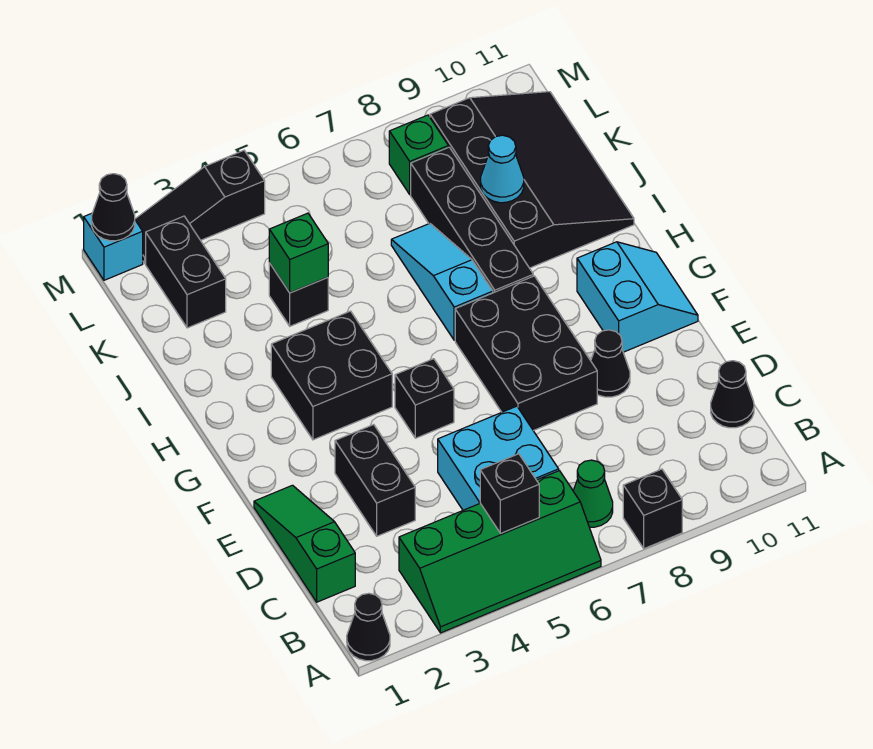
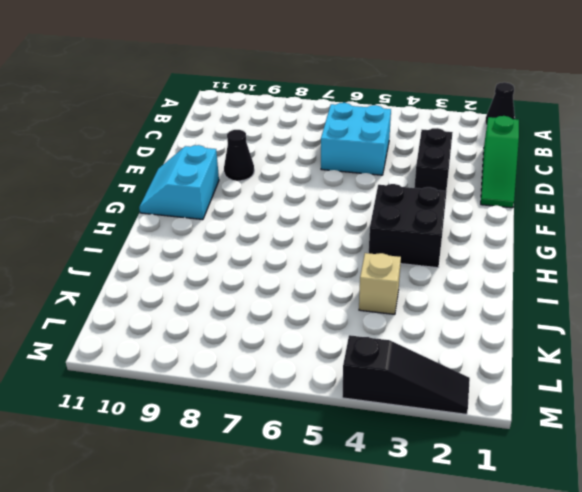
tan 1x1 brick [359,253,401,314] -> black 1x1 brick [269,263,328,326]
none -> green 2x4 slope [399,471,601,633]
none -> black 1x1 brick [623,469,682,549]
none -> green 1x1 cone [573,460,613,527]

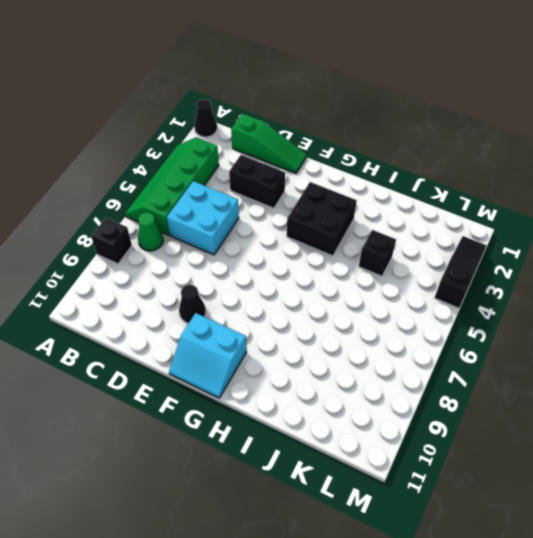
none -> black 1x1 cone [711,361,754,428]
none -> black 2x3 brick [455,276,597,431]
none -> black 1x1 brick [395,359,454,438]

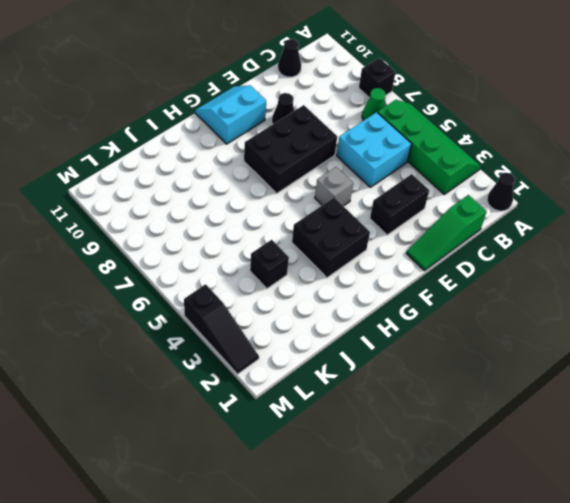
grey 1x1 brick [315,167,353,206] -> black 1x1 brick [395,359,454,438]
none -> cyan 1x3 slope [391,223,493,340]
none -> black 1x4 brick [411,147,533,293]
none -> black 3x4 slope [430,92,634,268]

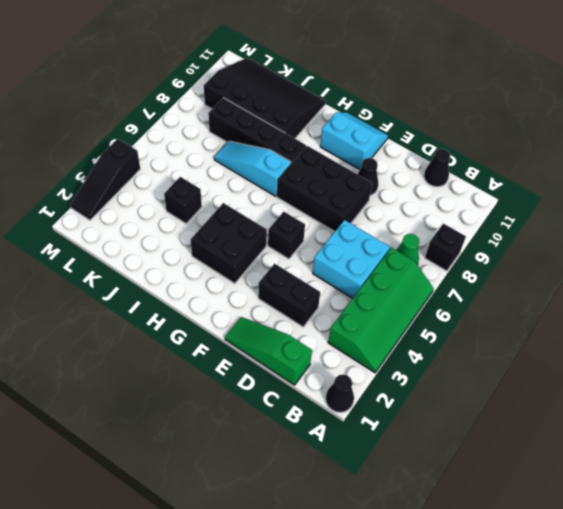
none -> black 1x2 brick [146,216,226,328]
none -> green 1x1 brick [389,115,448,195]
none -> cyan 1x1 brick [84,213,143,280]

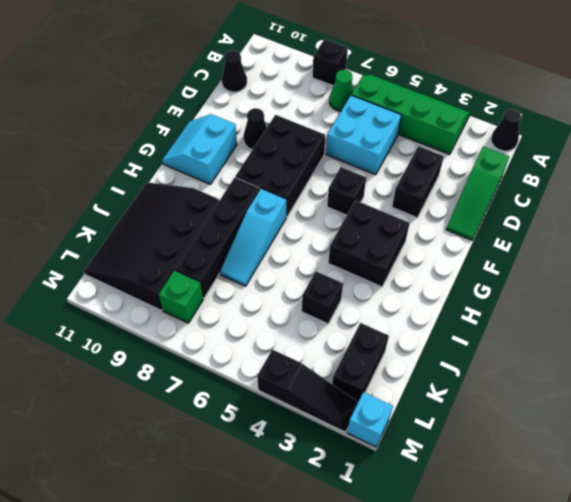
none -> black 1x1 brick [480,454,539,533]
none -> green 1x1 brick [269,213,328,293]
none -> cyan 1x1 cone [481,135,524,203]

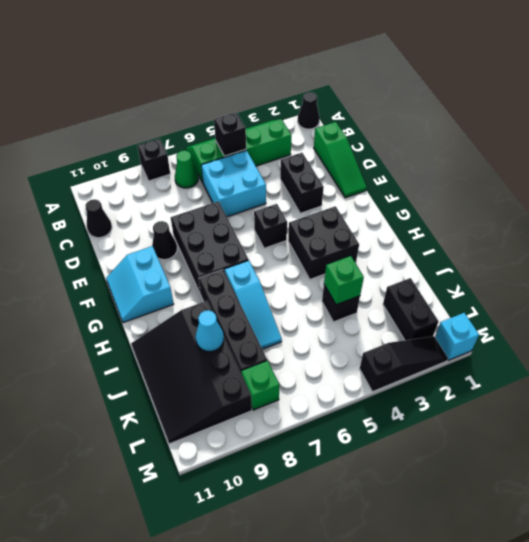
none -> black 1x1 cone [92,174,135,241]

